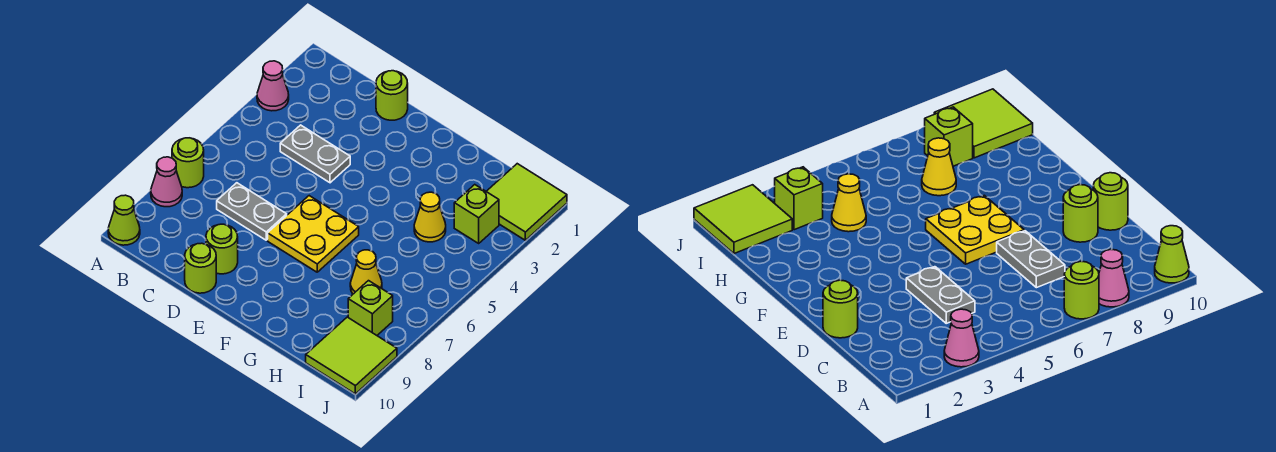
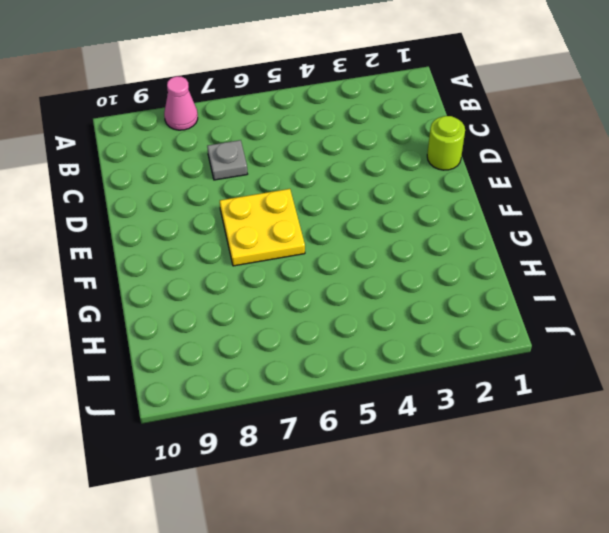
grey 1x1 plate [207,140,247,180] -> grey 1x2 plate [217,183,287,240]
none -> pink 1x1 cone [257,61,289,111]
none -> lime 1x1 round brick [172,138,204,188]
none -> lime 1x1 cone [108,195,140,245]

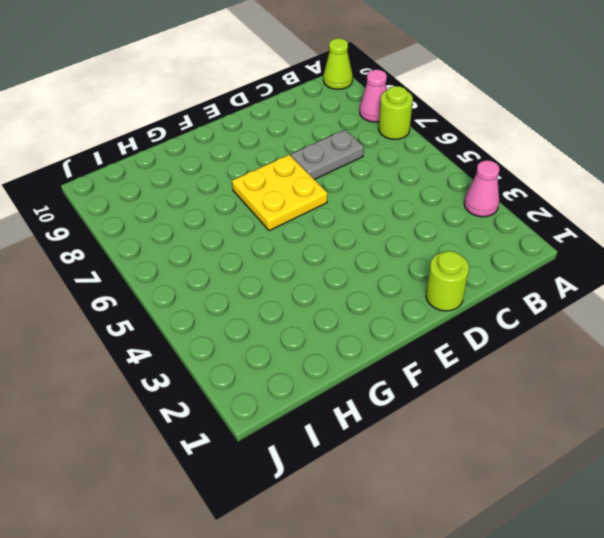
none -> grey 1x2 plate [280,125,350,183]
none -> lime 1x1 round brick [206,224,238,274]
none -> lime 1x1 round brick [185,243,216,293]

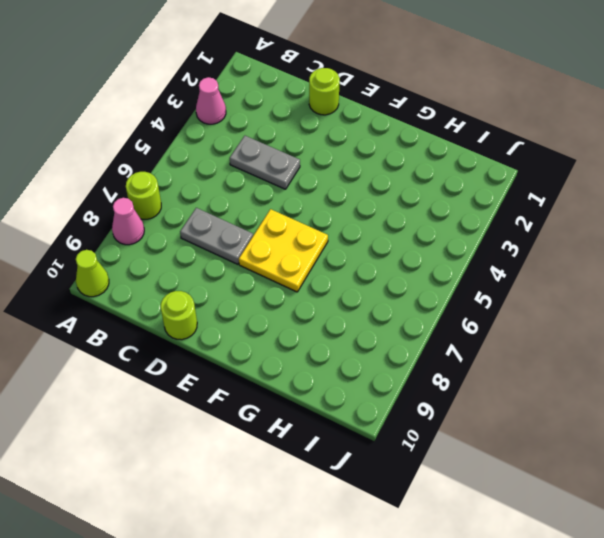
none -> lime 1x1 round brick [206,224,238,274]
none -> yellow 1x1 cone [414,192,446,242]
none -> yellow 1x1 cone [350,250,382,294]

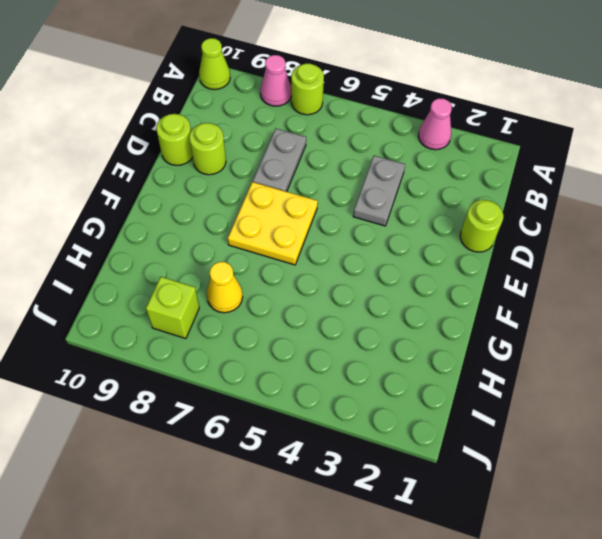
none -> yellow 1x1 cone [414,192,446,242]
none -> lime 2x2 tile [486,164,567,240]
none -> lime 1x1 brick [454,185,499,243]

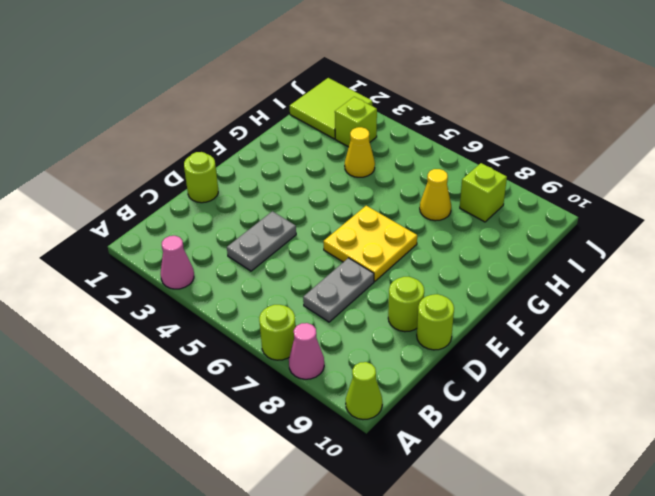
none -> lime 2x2 tile [306,317,397,394]

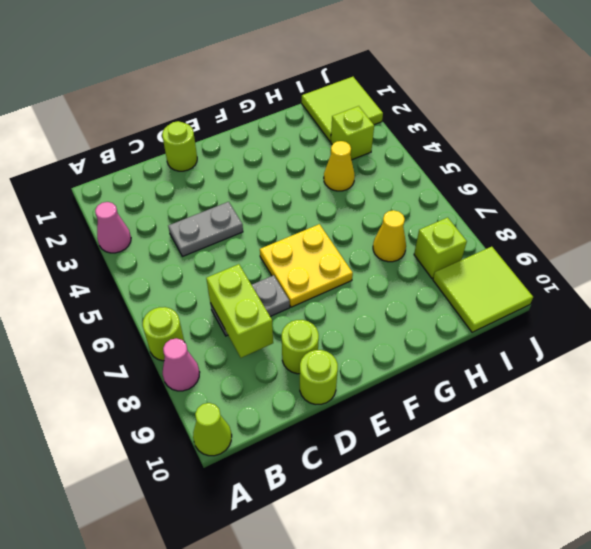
lime 1x2 brick [206,264,273,358] -> none

